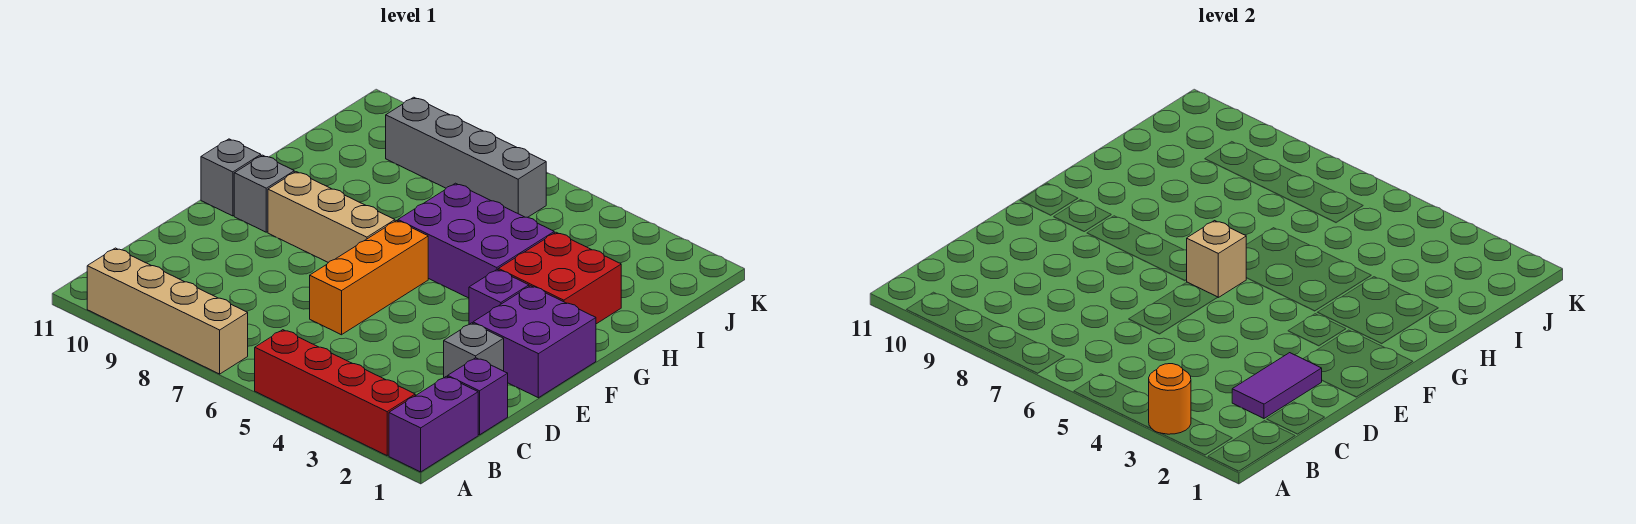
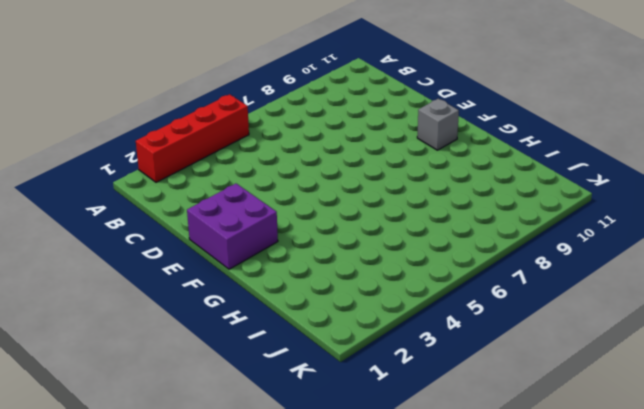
none -> purple 1x2 brick [389,376,478,472]
none -> tan 1x4 brick [87,248,248,374]
none -> purple 1x1 brick [448,358,508,435]

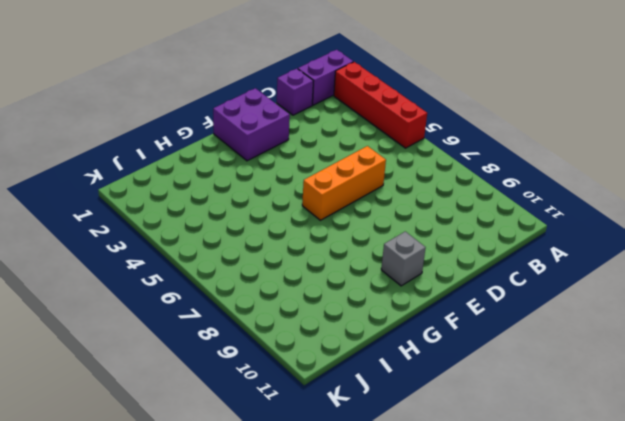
none -> tan 1x4 brick [87,248,248,374]
none -> grey 1x1 brick [444,323,504,377]
none -> purple 1x1 brick [469,270,529,324]

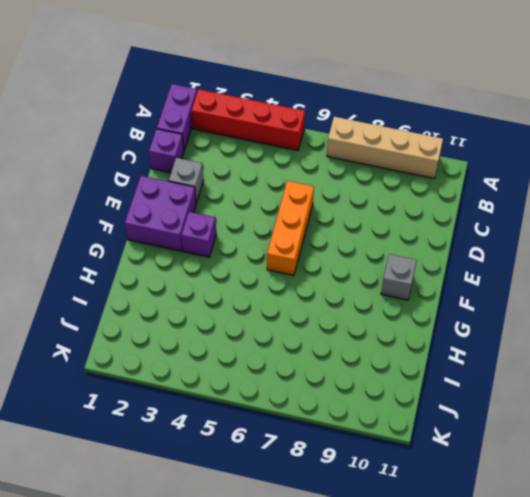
none -> tan 1x3 brick [268,172,395,263]
none -> grey 1x1 brick [201,139,261,216]
none -> red 2x2 brick [498,232,621,324]

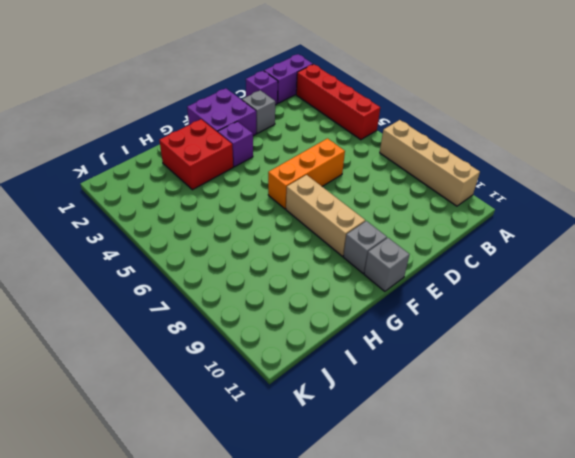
none -> purple 2x3 brick [398,183,554,298]
none -> grey 1x4 brick [386,97,546,217]
none -> orange 1x1 round brick [1149,364,1191,434]

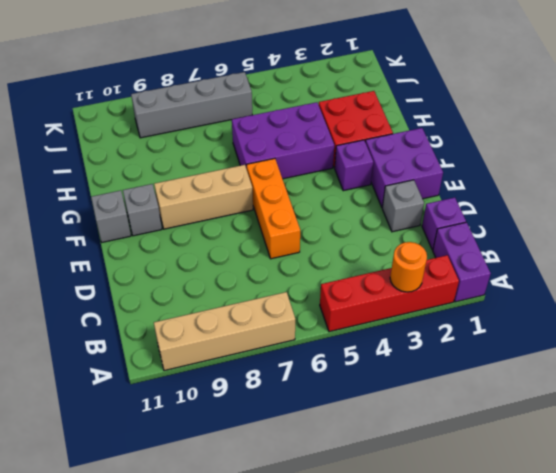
none -> purple 1x2 tile [1232,353,1322,418]
none -> tan 1x1 brick [1186,221,1246,297]

